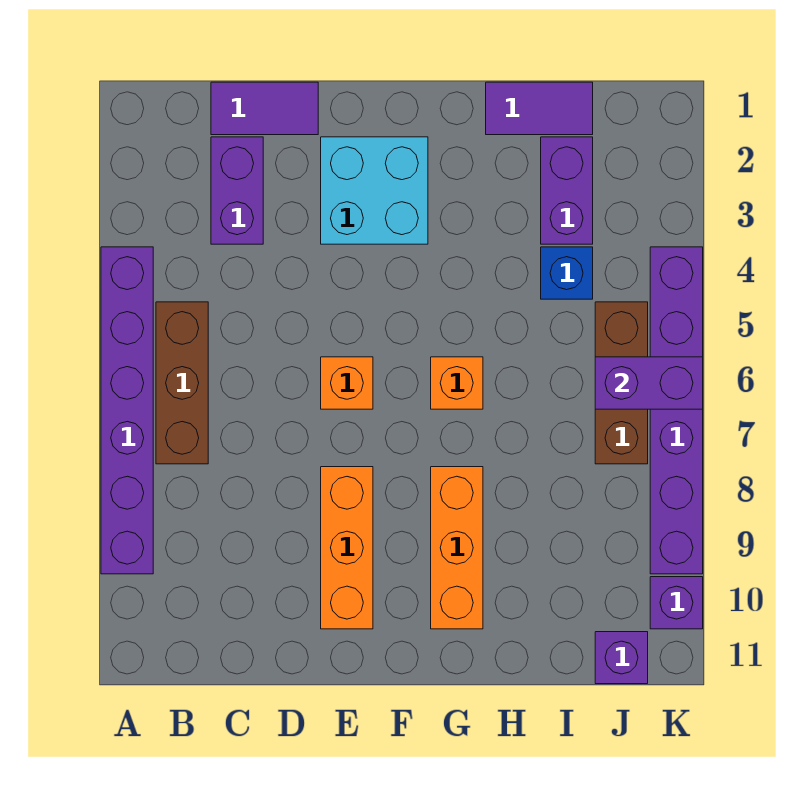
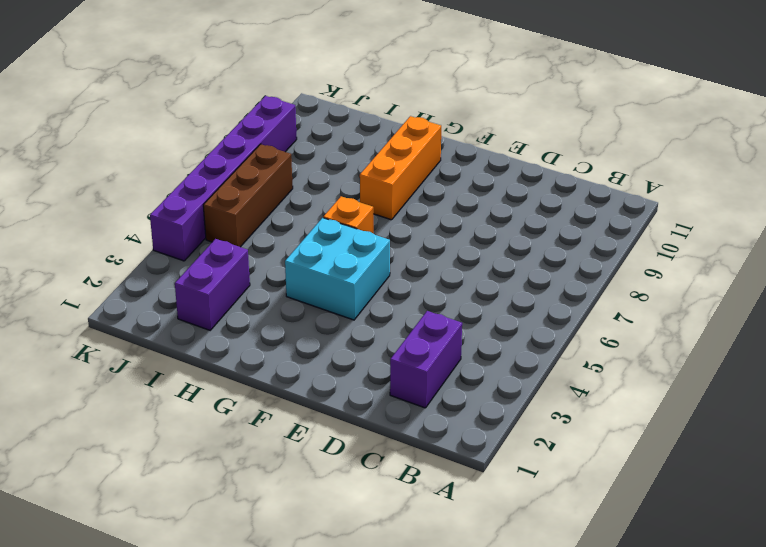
cyan 2x2 brick [285,218,390,320] -> cyan 2x2 brick moved to [321,137,428,244]
none -> purple 1x6 brick [101,247,153,574]
none -> brown 1x3 brick [156,302,208,464]
none -> purple 1x2 tile [211,82,318,135]

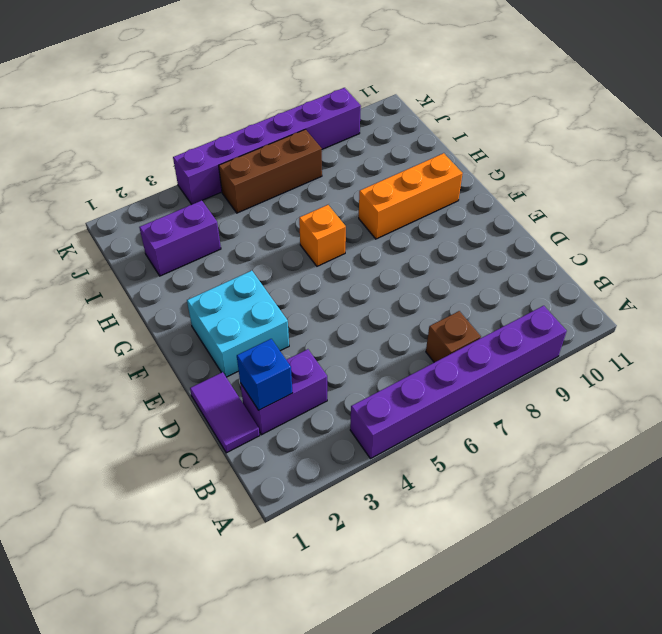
brown 1x1 brick [426,311,481,362] -> brown 1x3 brick [156,302,208,464]
blue 1x1 brick [237,339,292,410] -> blue 1x1 brick moved to [541,247,593,299]
none -> orange 1x1 brick [321,357,373,409]
none -> orange 1x3 brick [321,467,373,629]
none -> purple 1x2 tile [486,82,593,135]

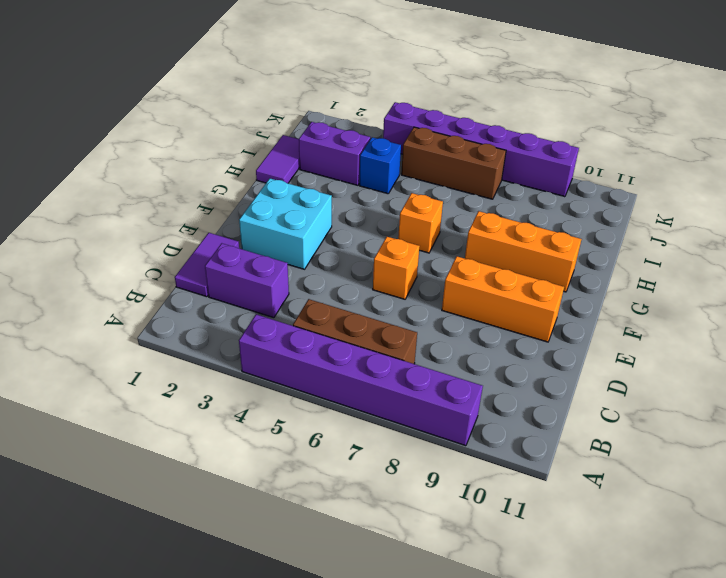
none -> purple 1x1 brick [595,632,648,684]
none -> purple 1x1 brick [650,577,703,629]
none -> purple 1x2 brick [595,357,703,409]

